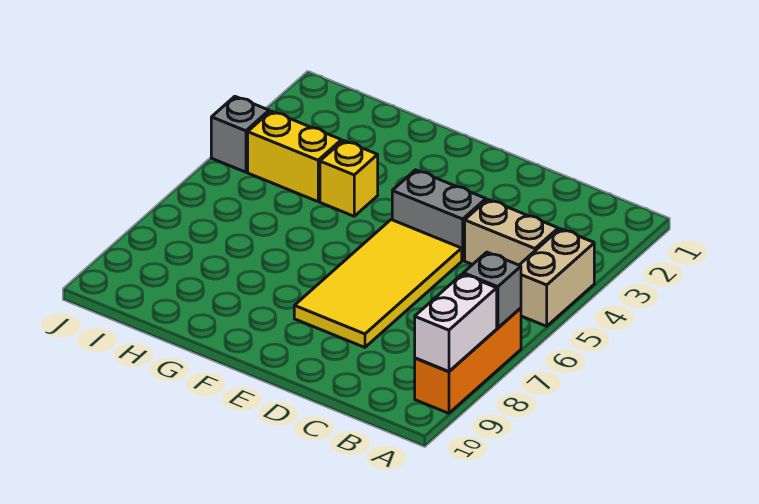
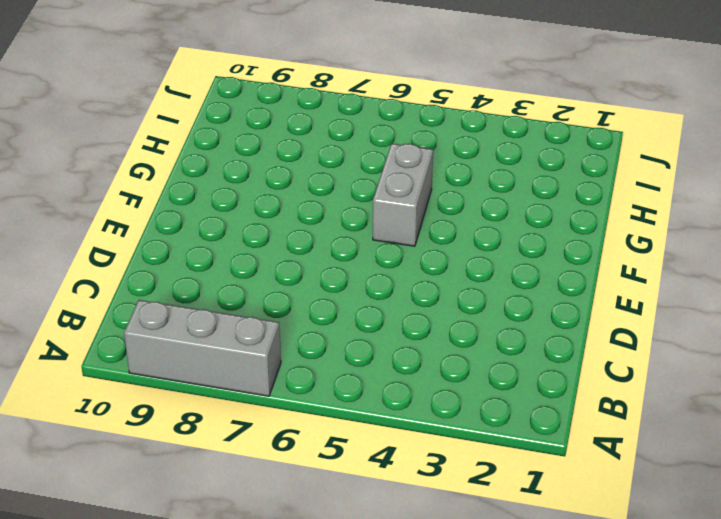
grey 1x3 brick [124,300,281,396] -> orange 1x3 brick [415,308,521,413]
grey 1x2 brick [373,144,433,246] -> grey 1x2 brick moved to [392,170,486,260]
none -> tan 1x2 brick [520,229,594,326]
none -> tan 1x2 brick [465,199,558,265]

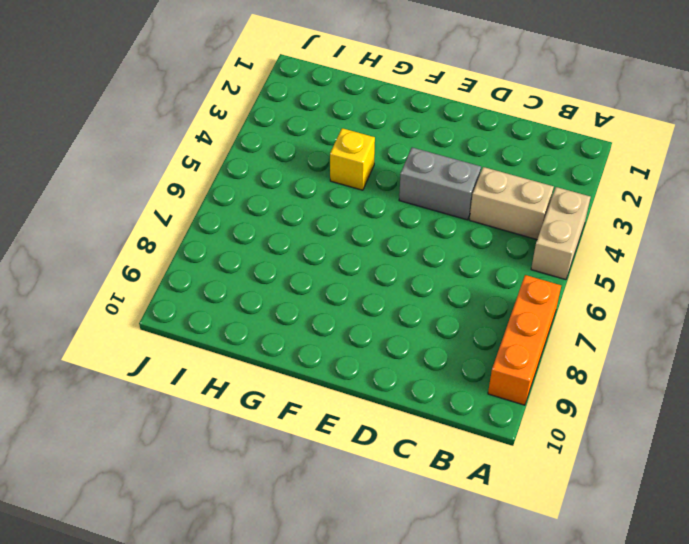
none -> yellow 2x4 tile [294,220,462,347]
none -> yellow 1x2 brick [248,111,341,201]

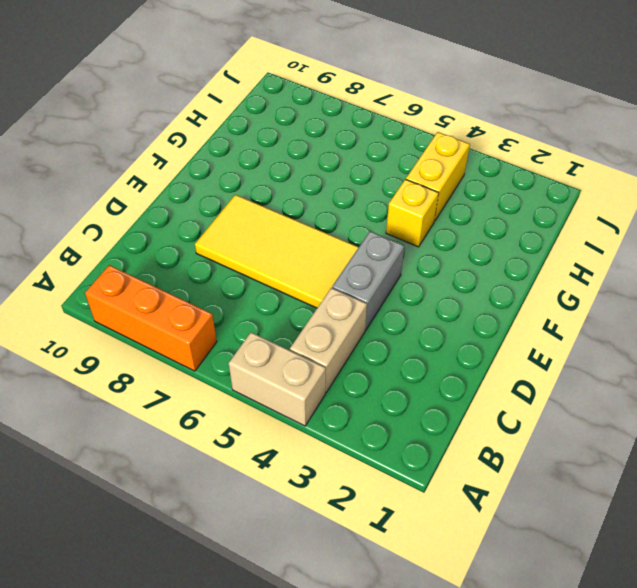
none -> grey 1x1 brick [211,96,269,172]
none -> grey 1x1 brick [463,252,521,328]

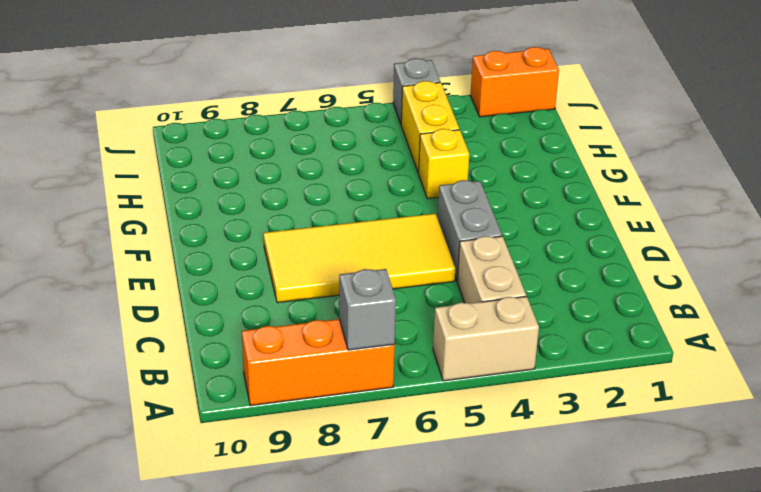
orange 1x2 brick [470,47,559,117] -> none
none -> white 1x2 brick [415,274,497,371]

